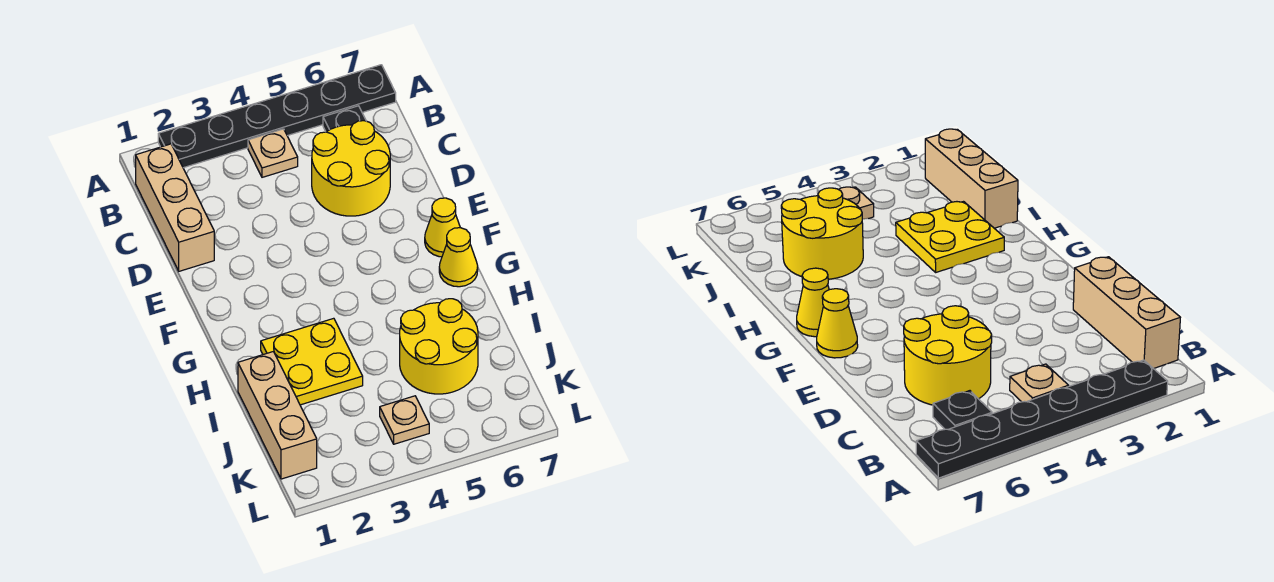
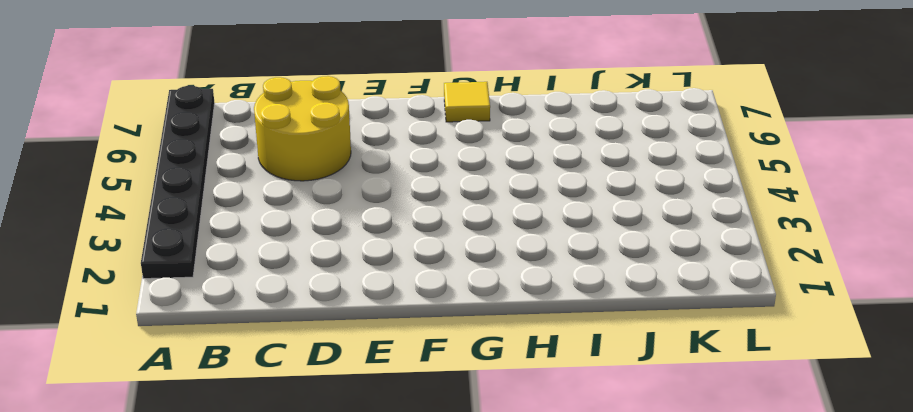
yellow 1x1 tile [444,82,490,122] -> yellow 1x1 cone [439,228,478,287]
none -> tan 1x3 brick [136,144,214,271]
none -> tan 1x1 plate [248,129,298,177]

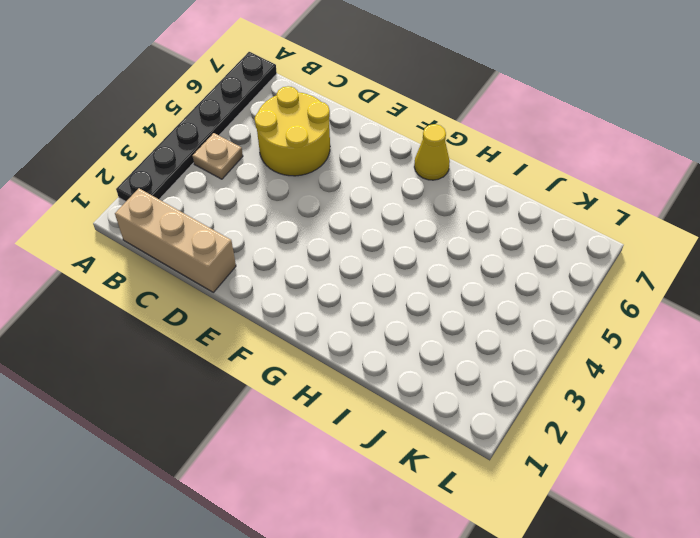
none -> black 1x1 plate [323,106,366,132]
none -> yellow 1x1 cone [425,198,460,257]

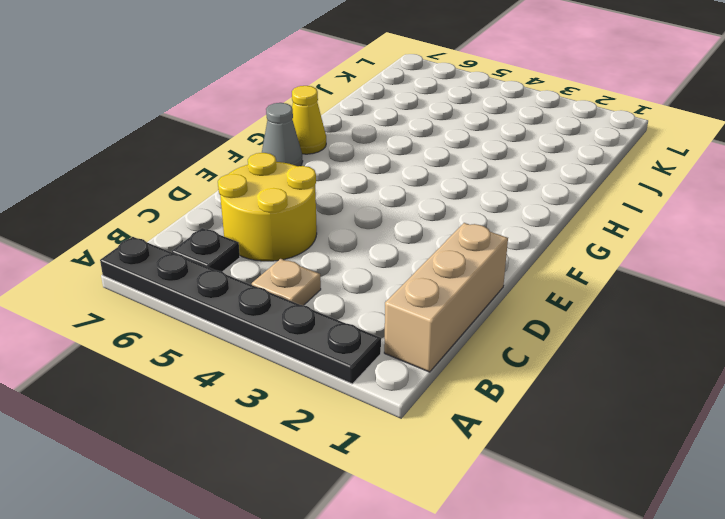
grey 1x1 cone [262,103,303,166] -> yellow 1x1 cone [425,198,460,257]
none -> yellow 2x2 plate [261,318,363,405]
none -> tan 1x3 brick [238,352,317,479]

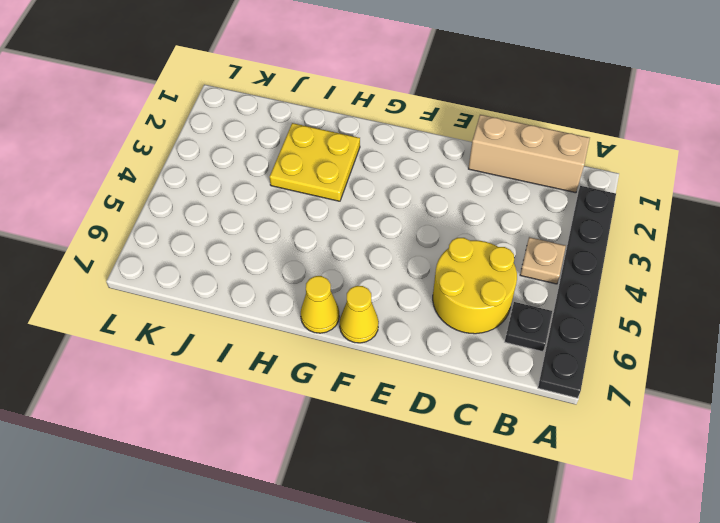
none -> tan 1x3 brick [238,352,317,479]
none -> yellow 2x2 round brick [400,299,478,394]

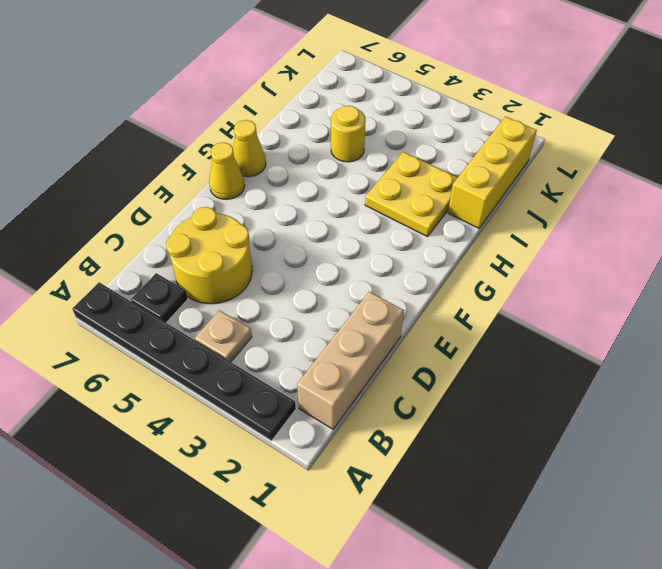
yellow 1x3 brick [448,117,537,228] -> tan 1x3 brick [238,352,317,479]
yellow 1x1 round brick [331,106,366,162] -> yellow 2x2 round brick [400,299,478,394]
none -> tan 1x1 plate [380,396,429,444]

